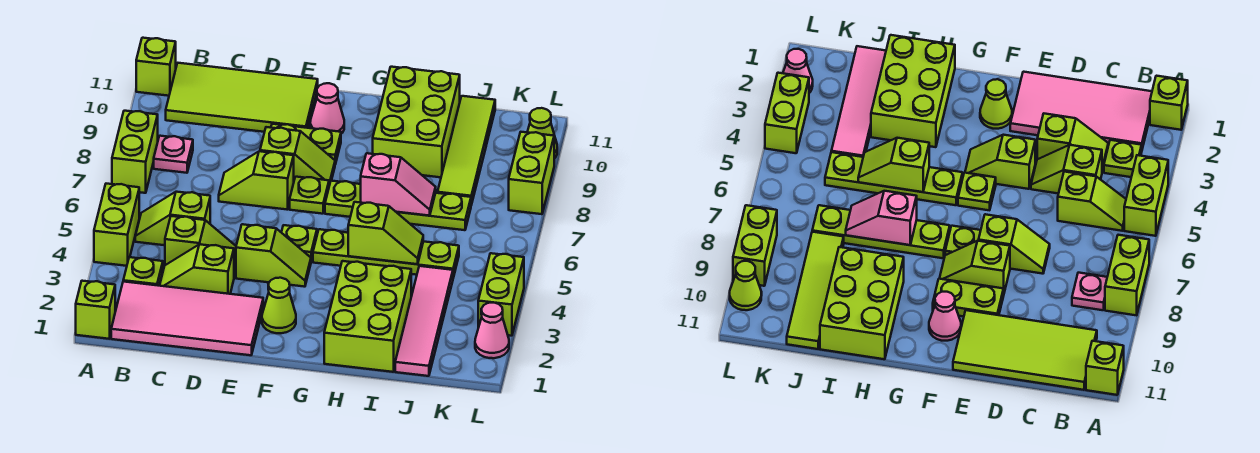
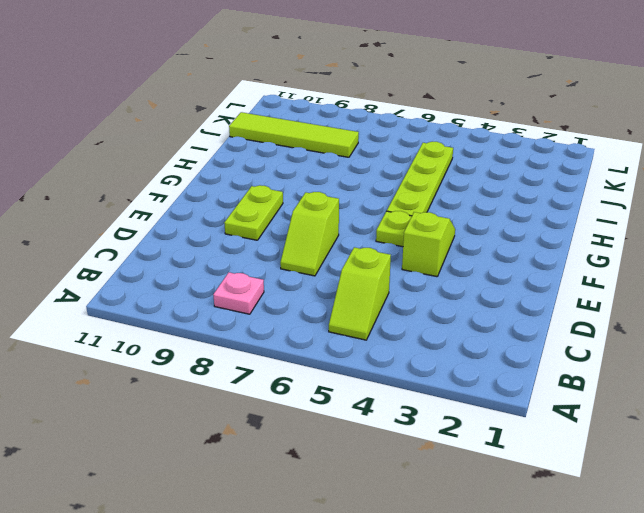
none -> lime 1x1 brick [76,281,115,339]
none -> lime 1x2 brick [94,184,139,266]
none -> lime 1x2 brick [112,111,158,193]
none -> lime 1x1 brick [136,38,176,96]

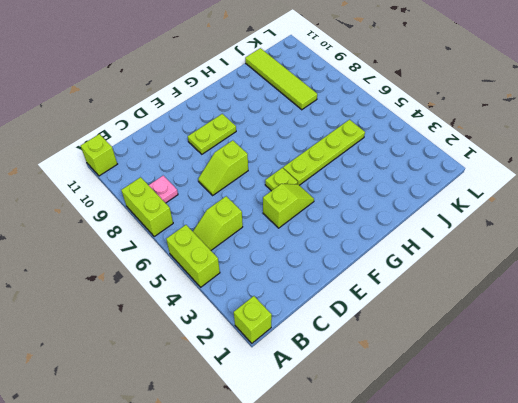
none -> pink 2x4 tile [111,282,263,355]
none -> lime 1x1 plate [123,257,163,286]
none -> lime 2x4 tile [166,63,318,132]
none -> lime 1x2 slope [160,244,234,294]

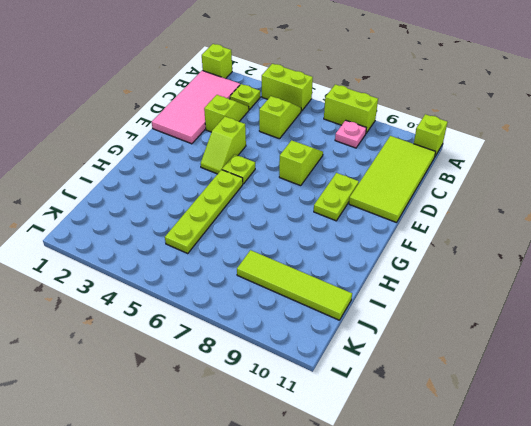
none -> lime 1x2 slope [165,216,236,277]
none -> lime 1x2 slope [260,127,335,185]
none -> lime 1x1 cone [262,278,296,333]
none -> lime 1x1 plate [290,177,329,214]

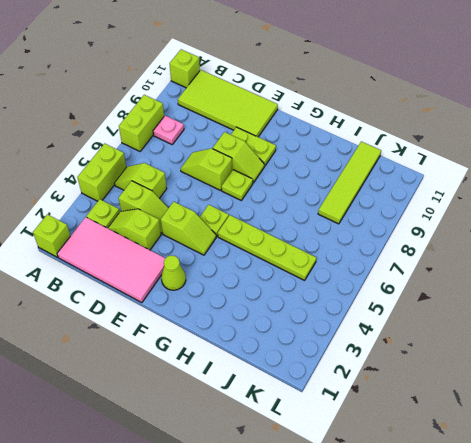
none -> pink 1x1 cone [310,83,344,134]
none -> lime 1x4 plate [325,181,471,230]
none -> lime 2x3 brick [324,261,411,372]
none -> lime 2x3 brick [373,67,460,177]

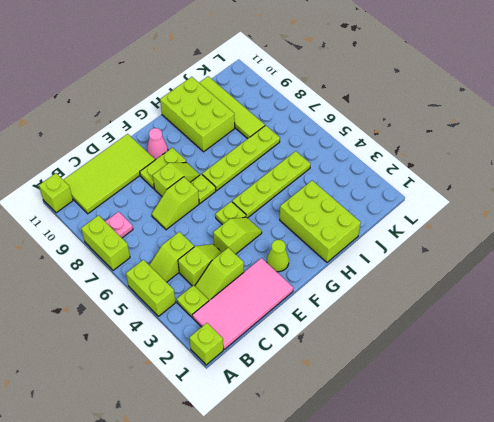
none -> pink 1x4 tile [395,266,453,376]
none -> pink 1x1 cone [475,303,509,358]
none -> lime 1x2 brick [478,253,524,336]
none -> lime 1x2 brick [509,132,554,214]

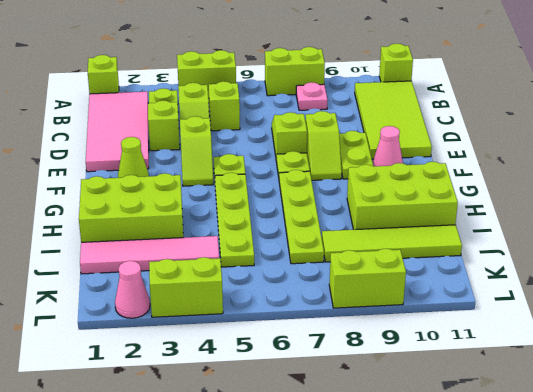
none -> lime 1x1 cone [527,108,557,159]
none -> lime 1x2 slope [348,202,423,264]
none -> pink 1x2 slope [361,153,436,216]

